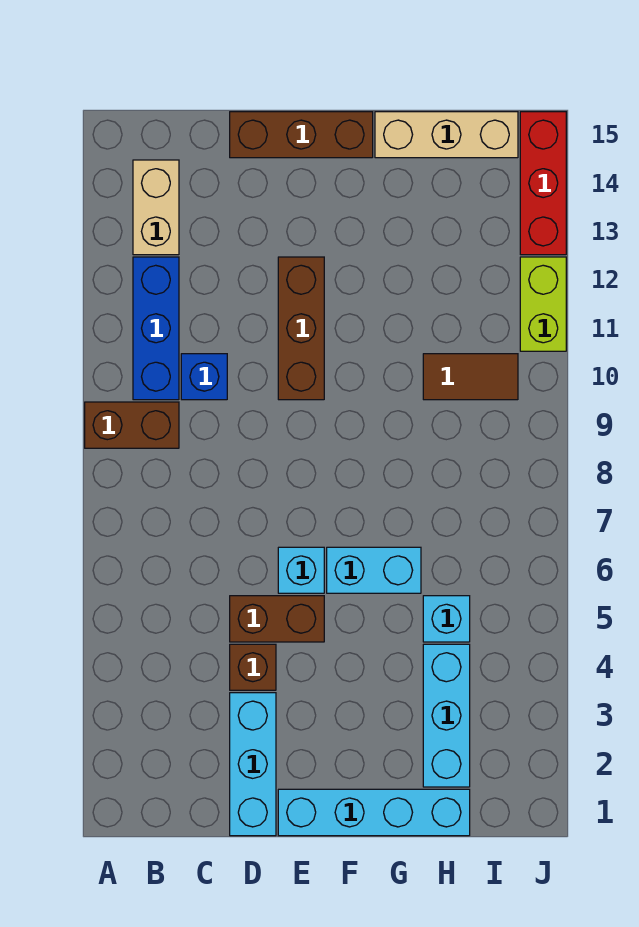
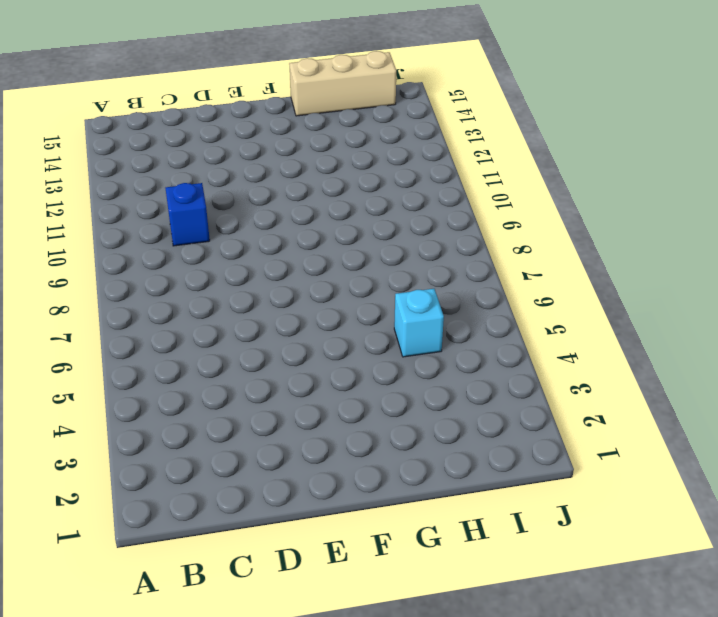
none -> brown 1x2 brick [85,402,179,448]
none -> blue 1x3 brick [133,257,179,400]
none -> tan 1x2 brick [133,160,179,255]

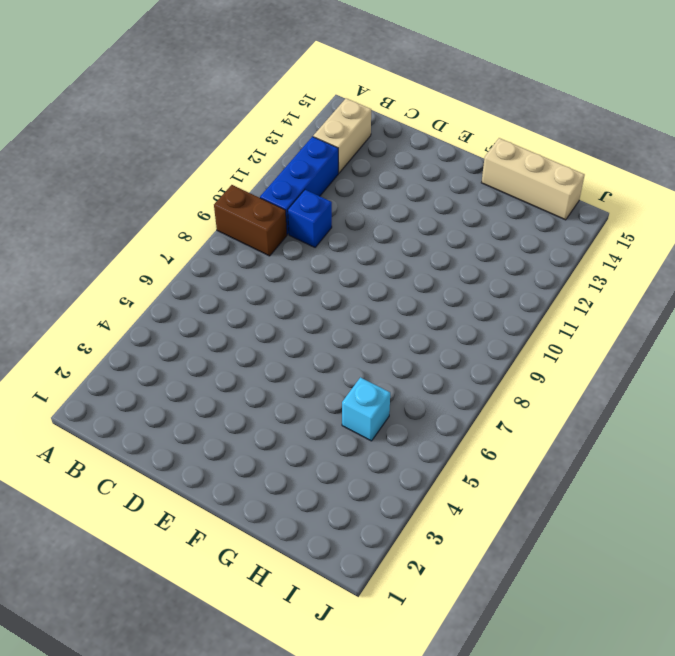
none -> cyan 1x3 brick [230,693,276,836]
none -> brown 1x1 brick [230,644,276,690]
none -> brown 1x2 brick [230,596,324,642]

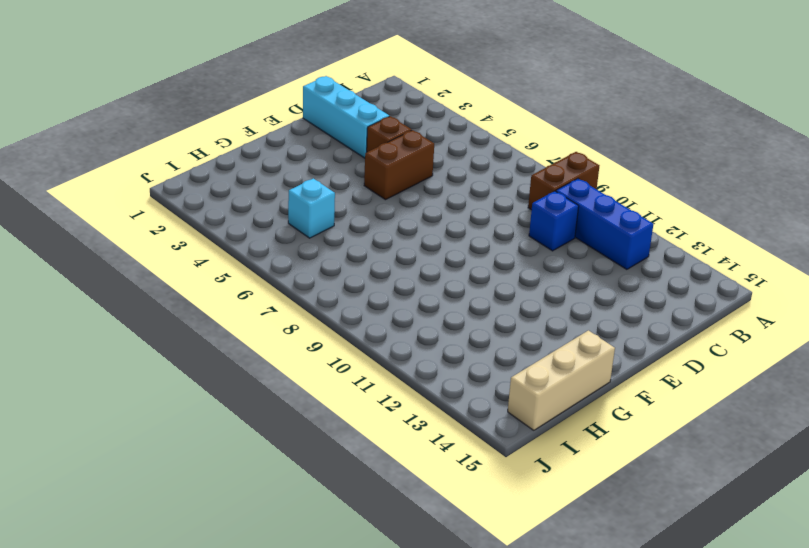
none -> tan 1x2 brick [133,160,179,255]
none -> brown 1x3 brick [230,112,373,158]
none -> cyan 1x4 brick [278,789,470,836]

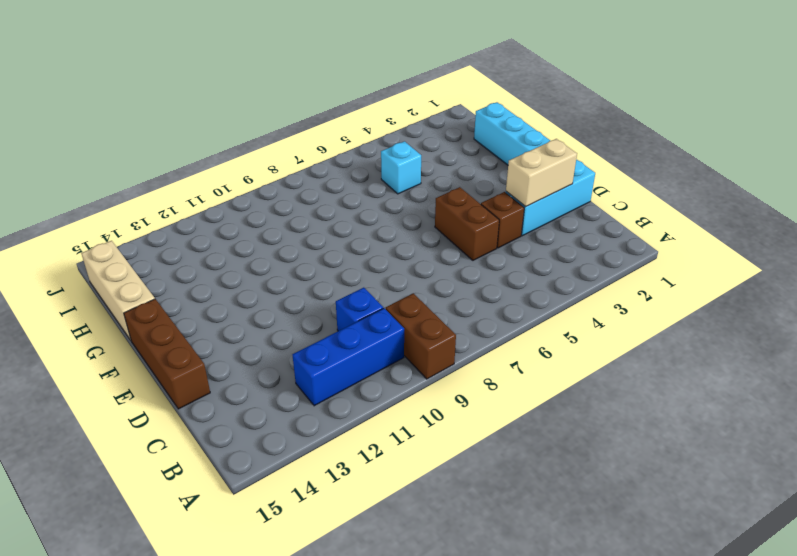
tan 1x2 brick [506,139,577,207] -> tan 1x2 brick moved to [133,160,179,255]
none -> cyan 1x1 brick [278,547,324,593]
none -> brown 1x3 brick [278,257,324,400]
none -> cyan 1x2 brick [327,547,421,593]

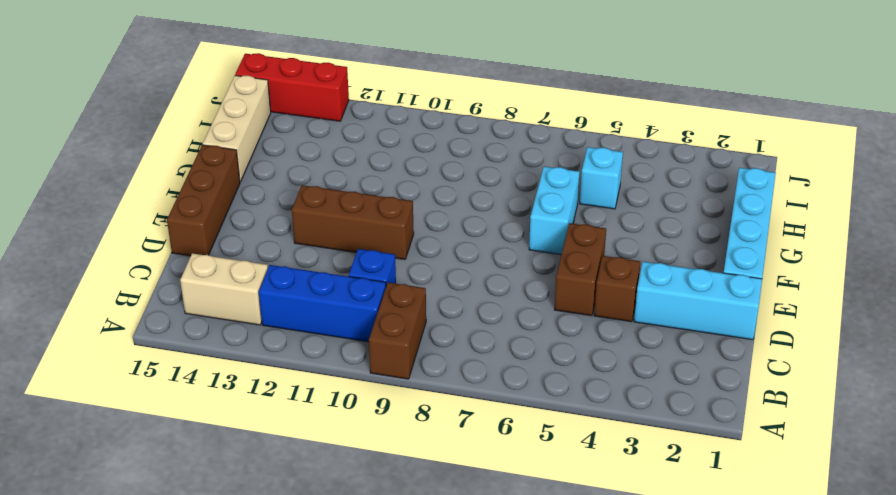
none -> cyan 1x1 brick [278,547,324,593]
none -> cyan 1x3 brick [423,644,470,787]
none -> brown 1x2 tile [423,354,518,400]

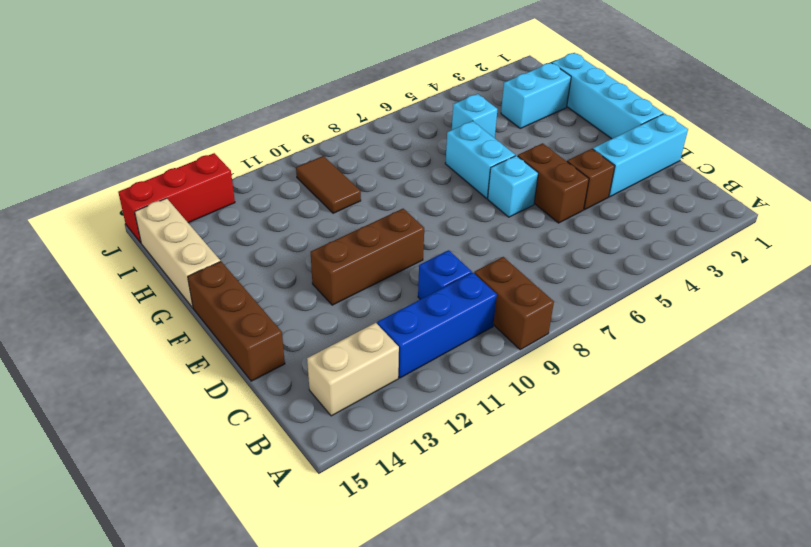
cyan 1x2 brick [501,63,571,128] -> cyan 1x3 brick [423,644,470,787]
none -> lime 1x2 brick [520,257,566,351]

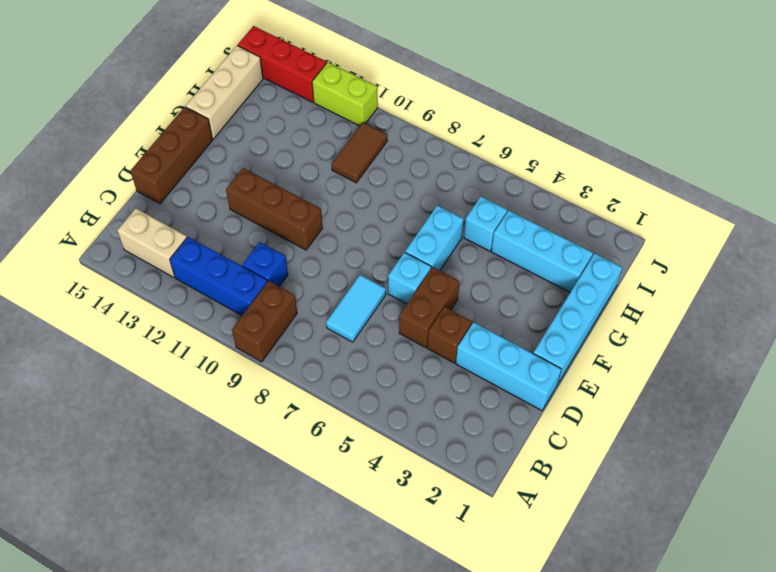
cyan 1x2 tile [326,275,386,342] -> none

